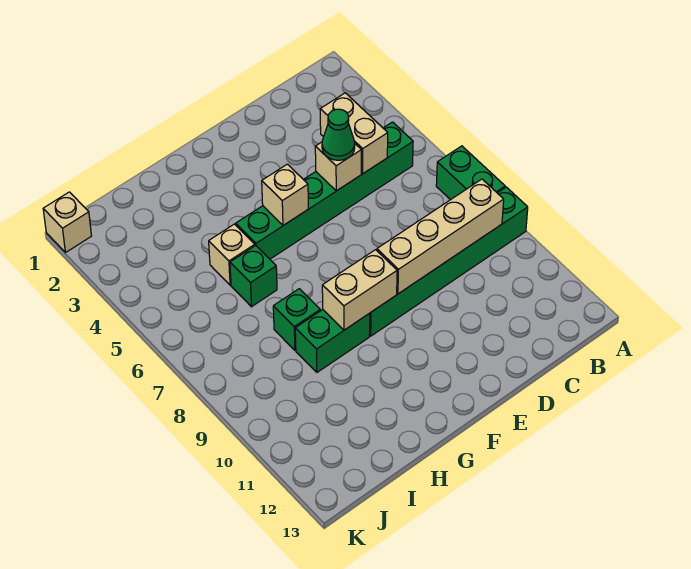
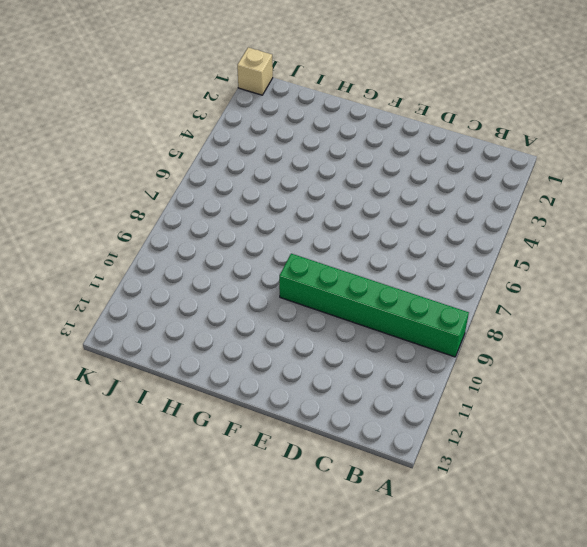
none -> green 1x2 brick [436,146,505,200]
none -> green 1x6 brick [236,122,413,259]
none -> green 1x2 brick [295,310,370,372]

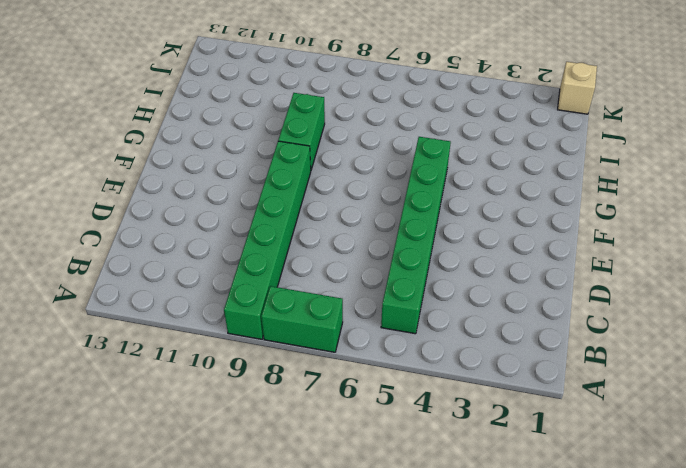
none -> tan 1x1 brick [209,224,255,285]
none -> green 1x1 brick [230,245,277,307]
none -> green 1x1 brick [273,289,320,350]

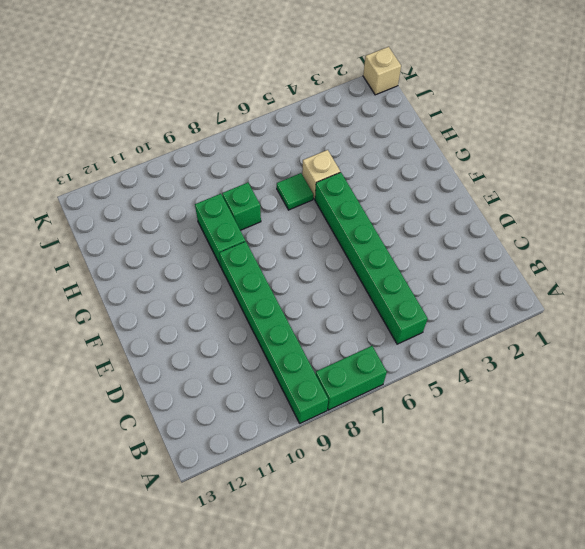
green 1x1 tile [277,173,313,210] -> green 1x1 brick [230,245,277,307]
none -> tan 1x4 brick [377,179,504,294]
none -> tan 1x2 brick [320,93,388,174]
none -> tan 1x1 brick [315,142,361,191]

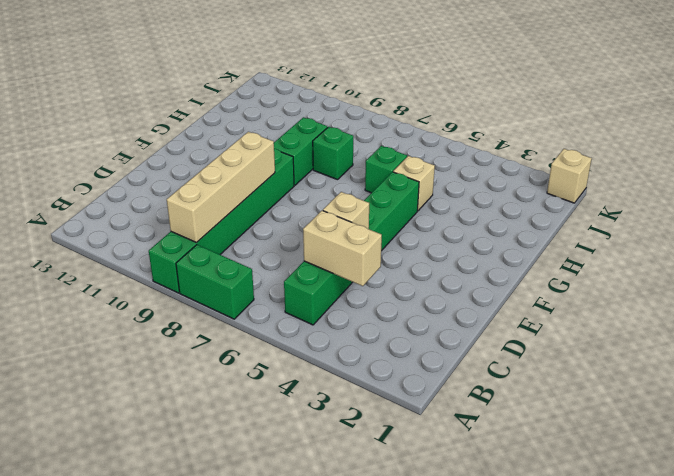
none -> tan 1x1 brick [262,164,308,225]
none -> tan 1x2 brick [322,250,397,330]
none -> green 1x1 cone [322,109,355,160]

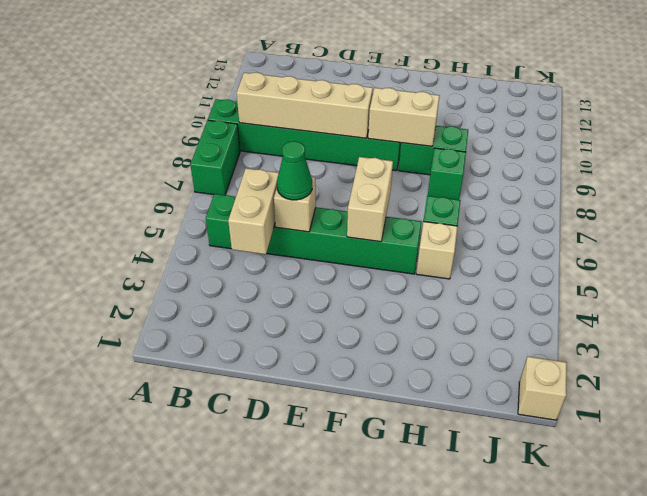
tan 1x2 brick [347,157,393,242] -> tan 1x1 brick [262,164,308,225]

